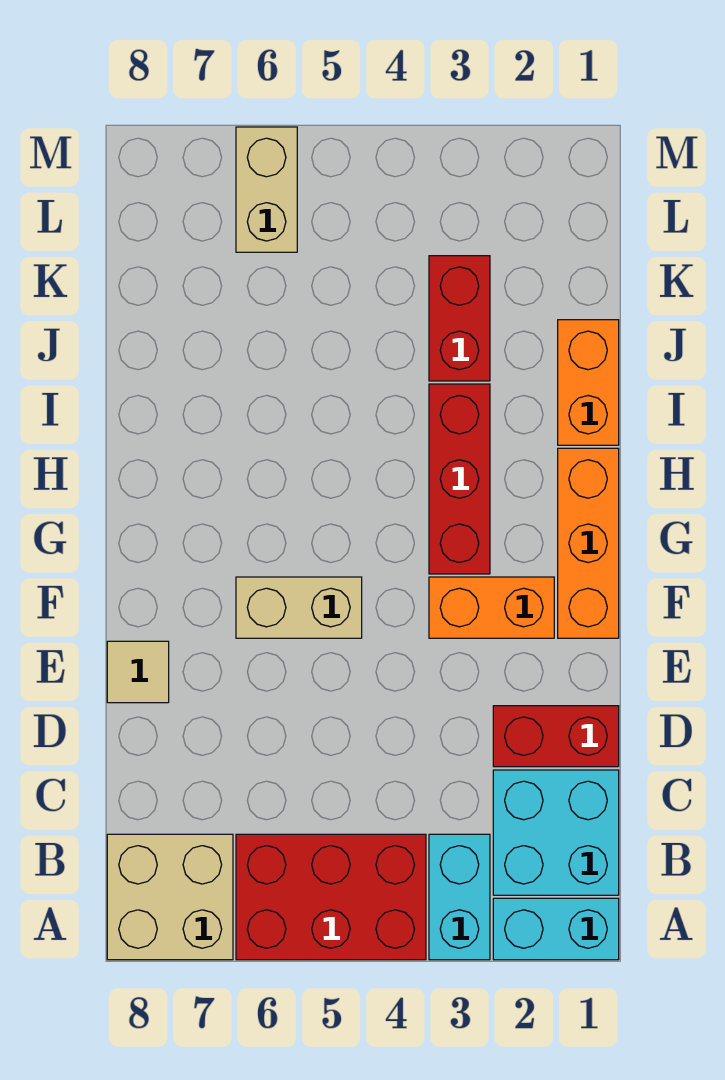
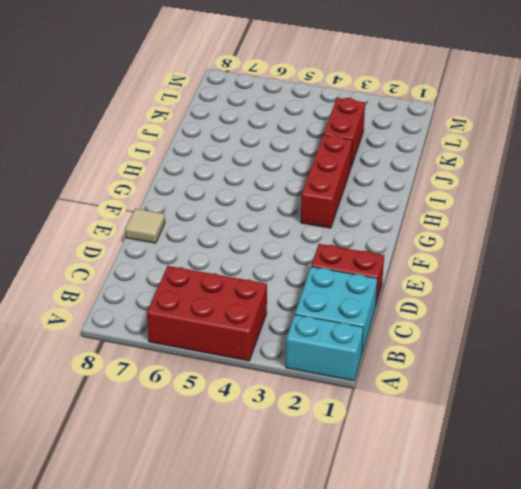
none -> cyan 1x2 brick [429,834,490,960]
none -> tan 2x2 brick [107,834,233,960]
none -> orange 1x3 brick [558,448,619,638]

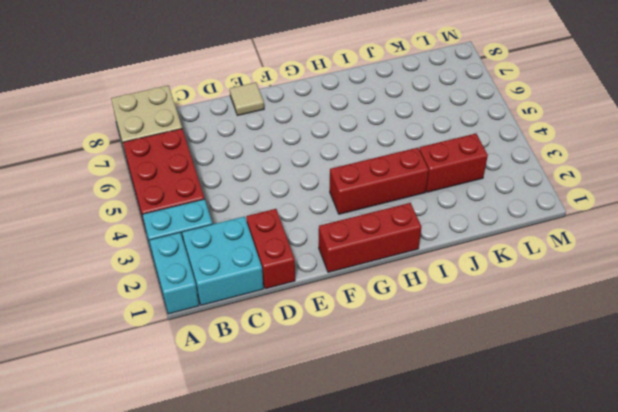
red 1x3 brick [319,203,421,272] -> orange 1x3 brick [558,448,619,638]
none -> orange 1x2 brick [429,577,554,638]
none -> tan 1x2 brick [236,577,362,638]
none -> orange 1x2 brick [558,320,619,445]

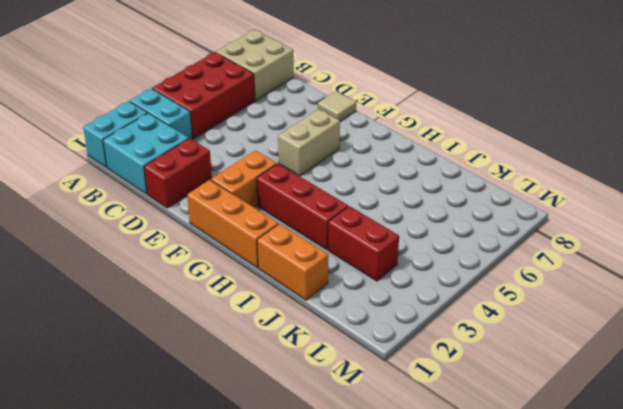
none -> tan 1x2 brick [236,127,297,252]

